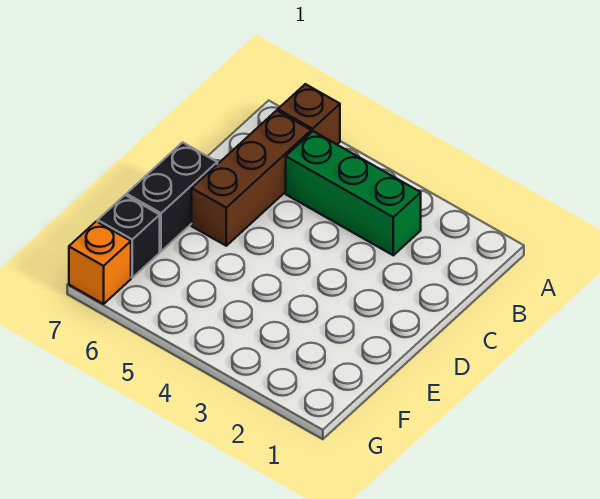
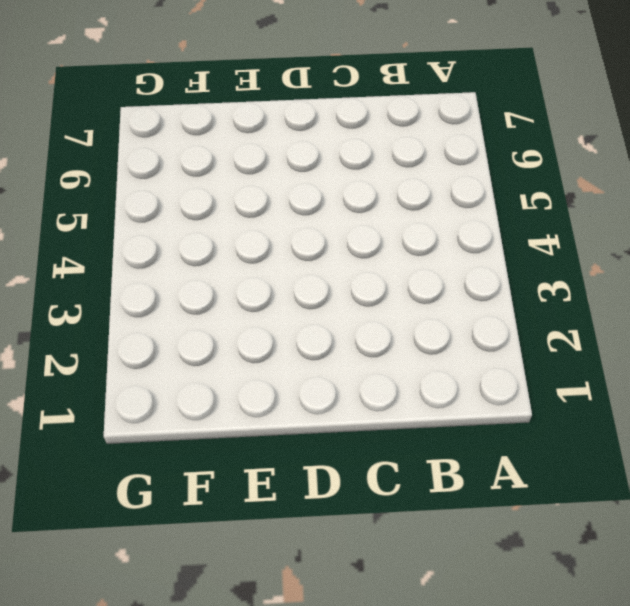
none -> brown 1x1 brick [278,84,340,144]
none -> green 1x3 brick [286,131,421,255]

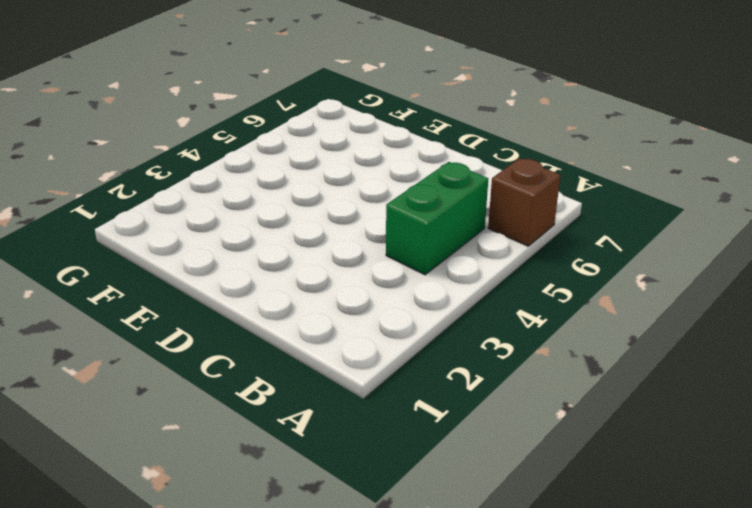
green 1x2 brick [386,162,488,275] -> green 1x3 brick [286,131,421,255]
none -> brown 1x3 brick [192,110,311,246]
none -> black 1x2 brick [126,142,217,251]

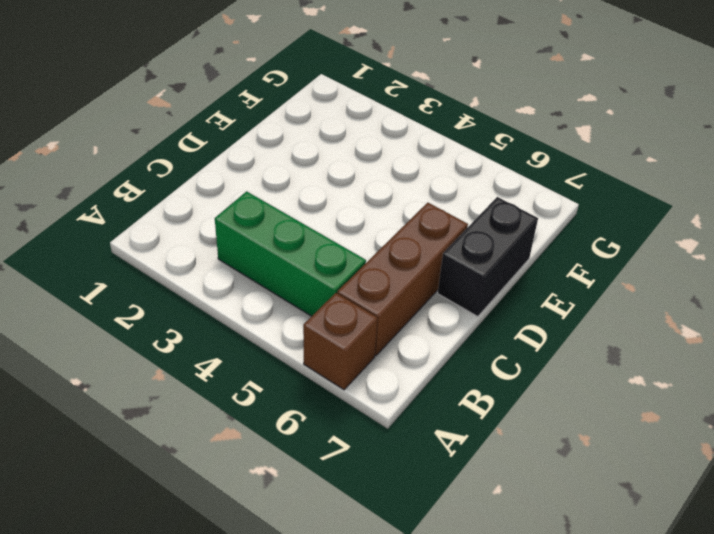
none -> black 1x1 brick [98,195,160,278]
none -> orange 1x1 brick [69,221,131,304]

